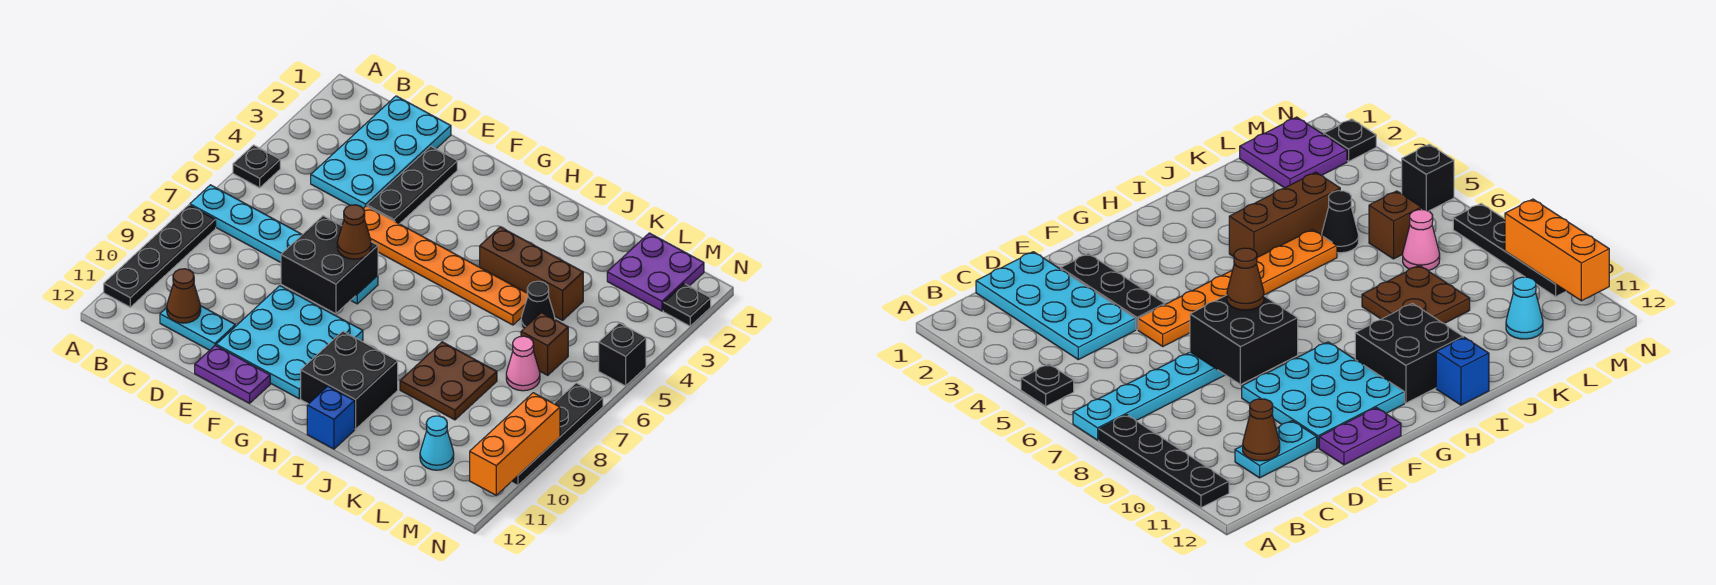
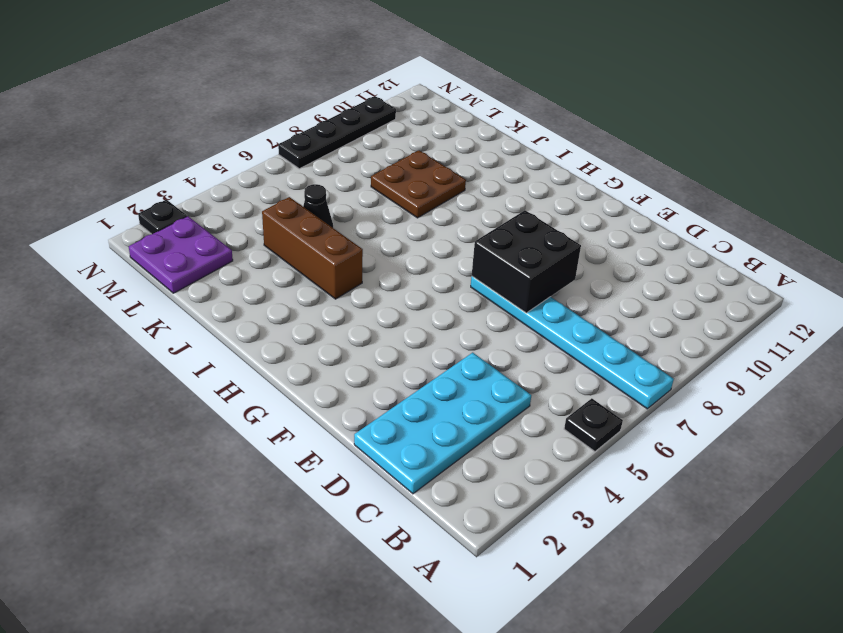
none -> black 1x4 plate [104,205,216,307]
none -> cyan 1x2 plate [160,306,235,350]
none -> black 1x3 plate [367,146,457,224]

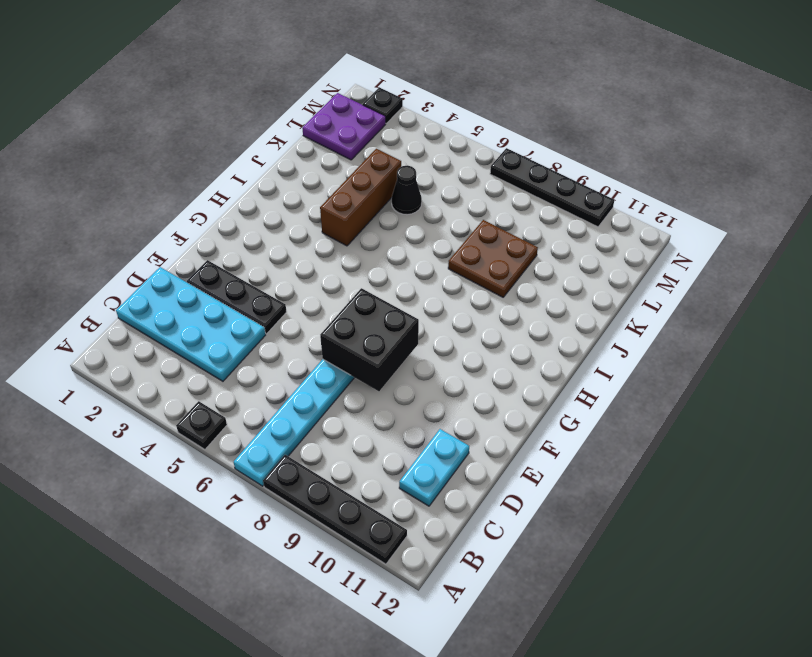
none -> orange 1x6 plate [363,206,528,325]
none -> cyan 3x3 plate [216,286,363,399]
none -> purple 1x2 plate [195,345,270,403]

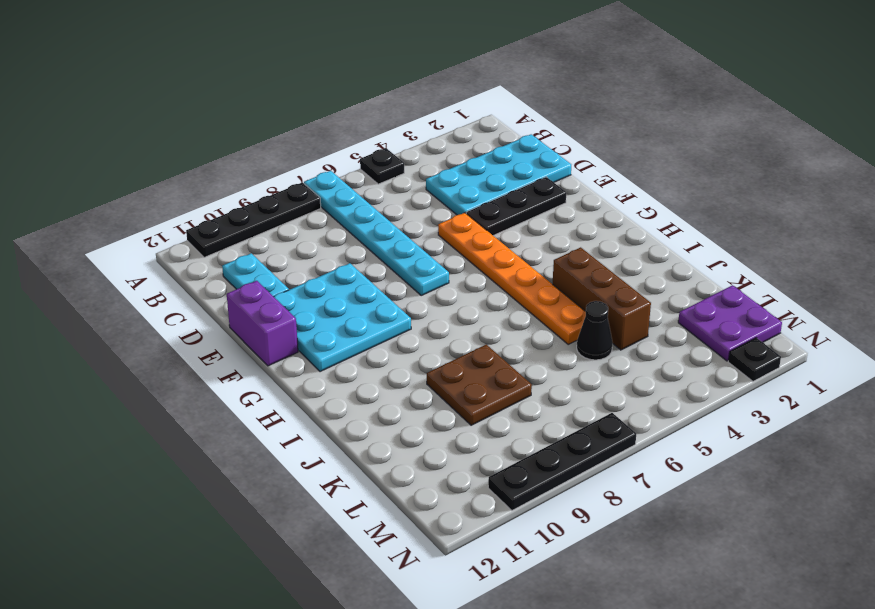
purple 1x2 brick [227,281,298,366] -> purple 1x2 plate [195,345,270,403]
none -> black 2x2 brick [301,331,398,429]
none -> blue 1x1 brick [307,386,355,449]
none -> brown 1x1 brick [521,313,568,375]

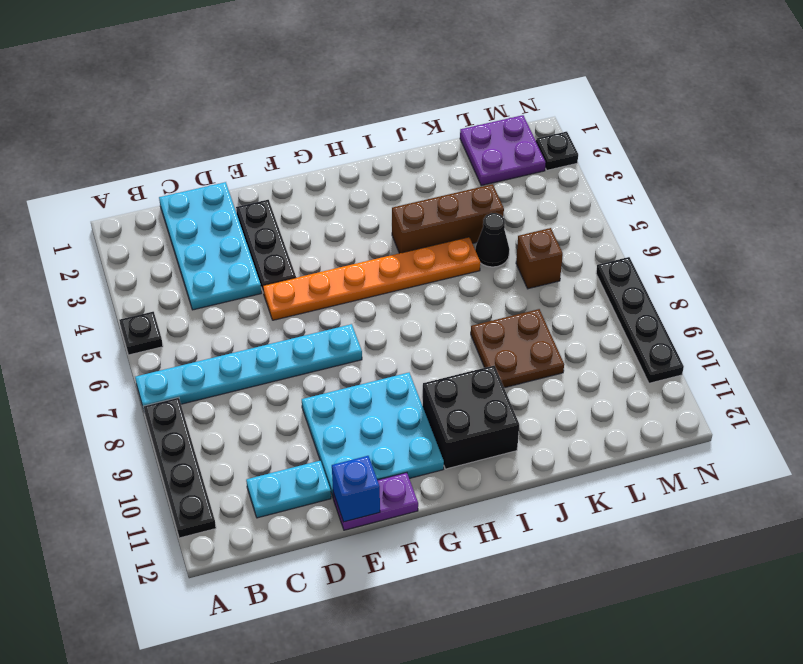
blue 1x1 brick [332,456,380,522] -> blue 1x1 brick moved to [307,386,355,449]
none -> pink 1x1 cone [506,336,540,391]
none -> cyan 1x1 cone [420,416,454,470]
none -> black 1x1 brick [599,323,646,386]

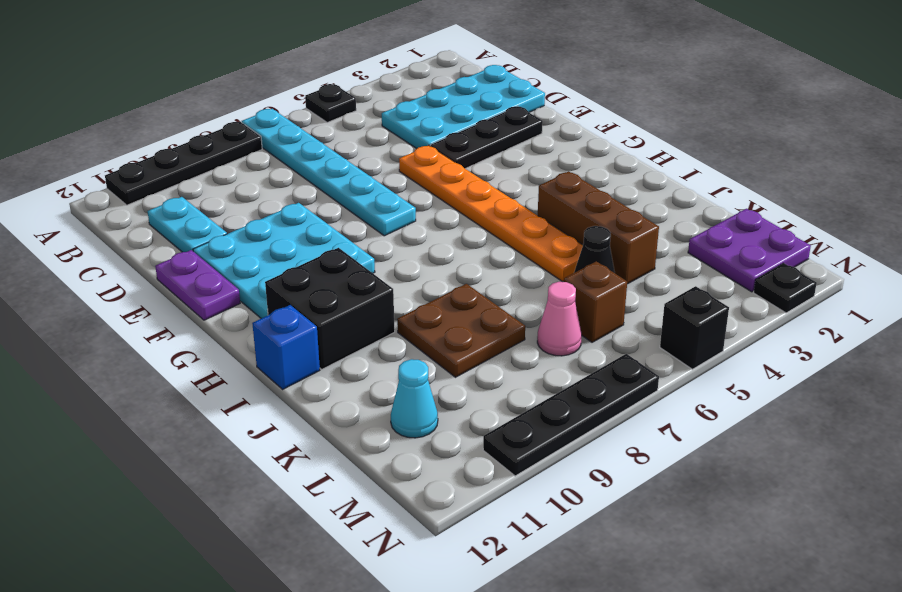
none -> brown 1x1 cone [167,269,201,323]
none -> black 2x2 brick [281,216,378,314]
none -> orange 1x3 brick [470,393,560,495]

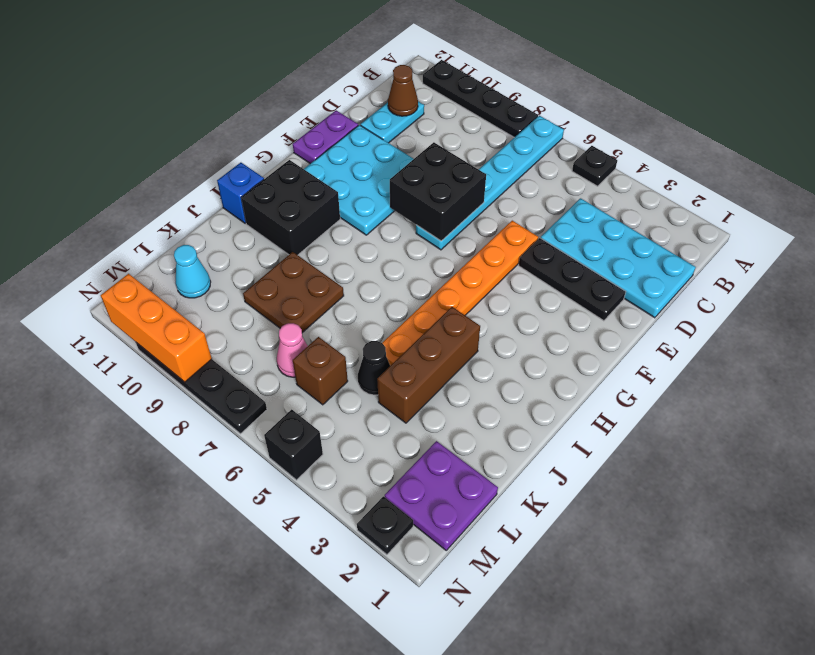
none -> brown 1x1 cone [337,205,371,259]

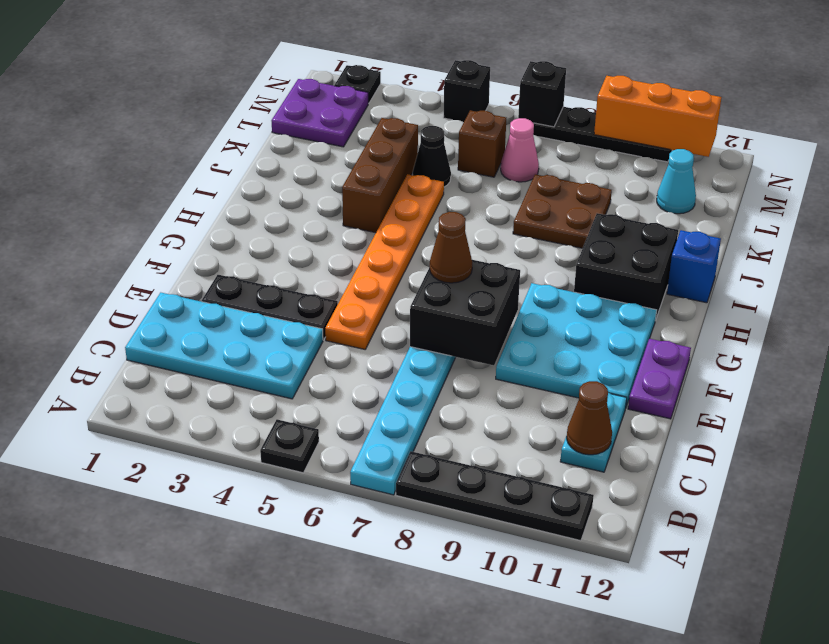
black 1x1 brick [518,61,566,127] -> none

